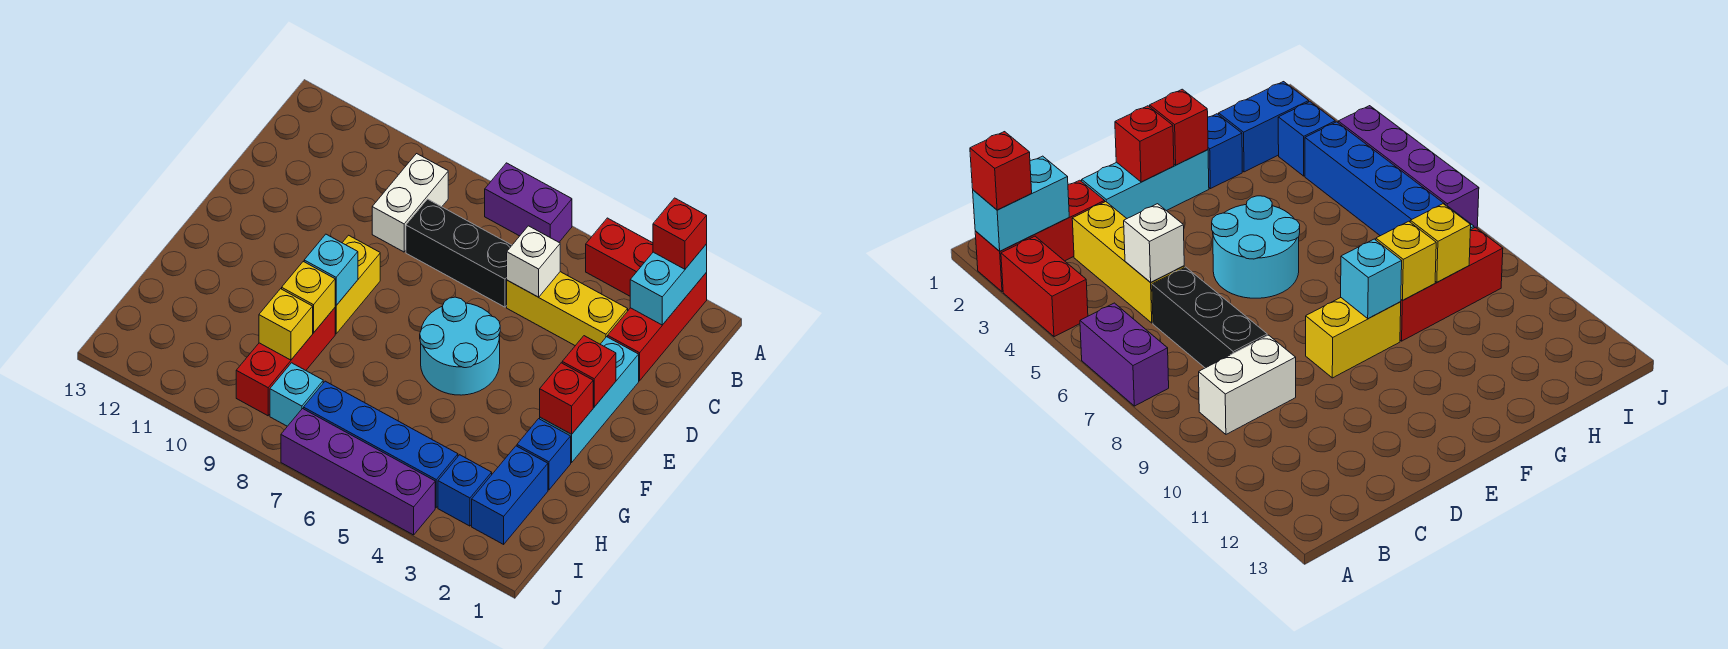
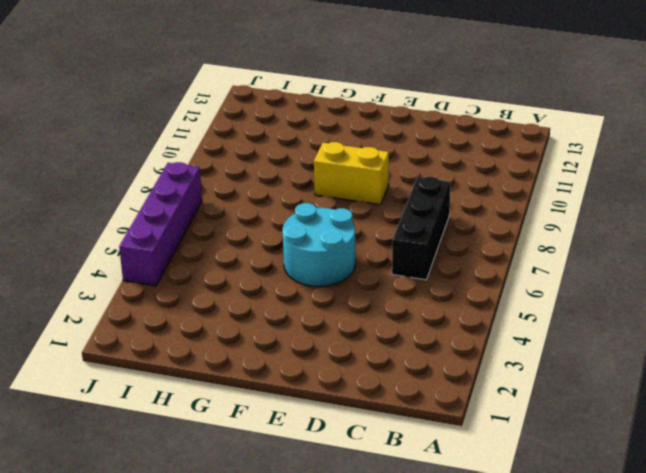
none -> red 1x3 brick [608,273,707,381]
none -> red 1x2 brick [586,218,653,296]
none -> purple 1x2 brick [485,163,572,242]

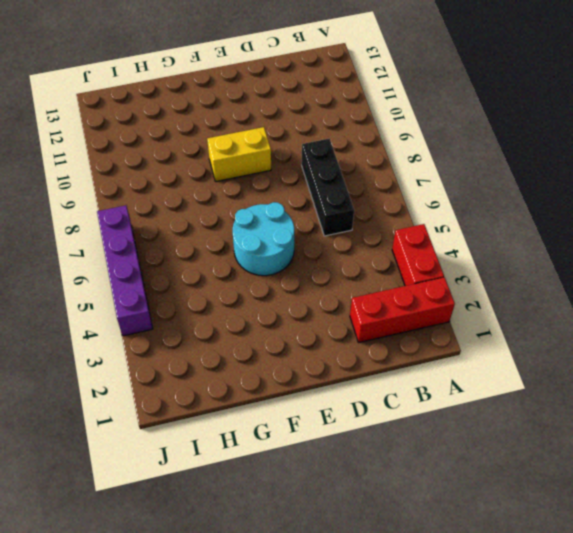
none -> purple 1x2 brick [485,163,572,242]
none -> white 1x2 brick [372,154,448,252]
none -> yellow 1x3 brick [507,272,628,346]

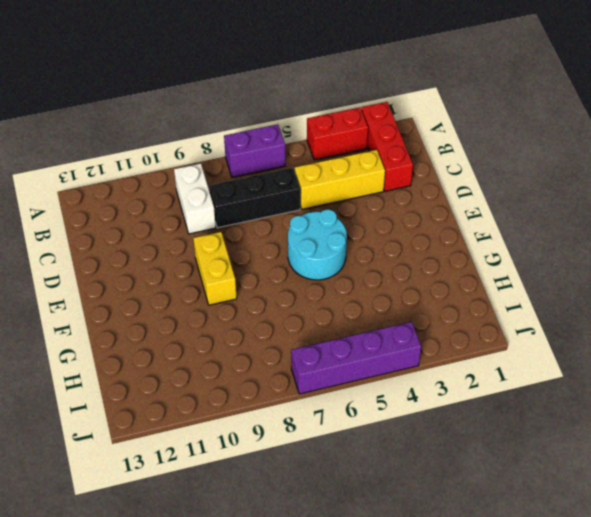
none -> cyan 1x3 brick [540,337,639,463]
none -> blue 1x1 brick [517,419,571,490]
none -> red 1x3 brick [236,308,335,416]

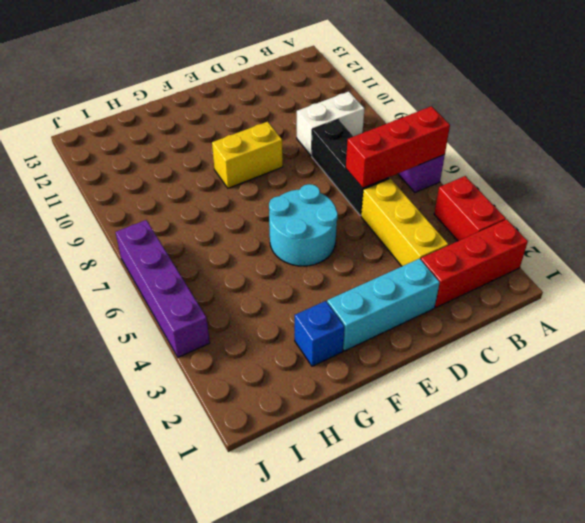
red 1x3 brick [346,106,450,188] -> red 1x3 brick moved to [236,308,335,416]
none -> blue 1x2 brick [472,446,548,544]
none -> blue 1x1 brick [438,455,492,526]
none -> blue 1x4 brick [304,381,458,507]

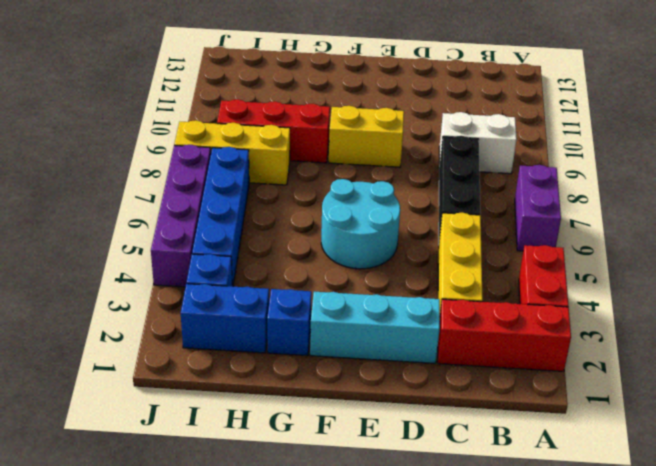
yellow 1x3 brick [174,120,290,185] -> cyan 1x1 brick [270,363,323,426]
none -> cyan 1x2 brick [630,244,707,325]
none -> white 1x1 brick [507,226,560,297]
none -> red 1x1 brick [562,336,616,407]

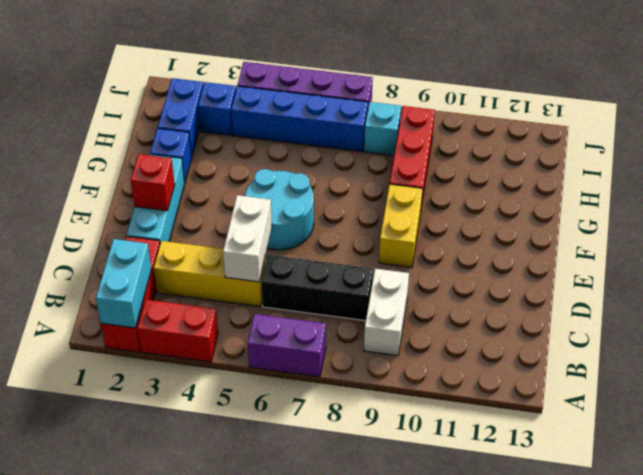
white 1x2 brick [223,195,272,282] -> white 1x1 brick [507,226,560,297]
none -> red 1x1 brick [540,363,593,434]
none -> cyan 1x1 brick [304,234,358,305]
none -> yellow 1x1 brick [282,262,336,333]

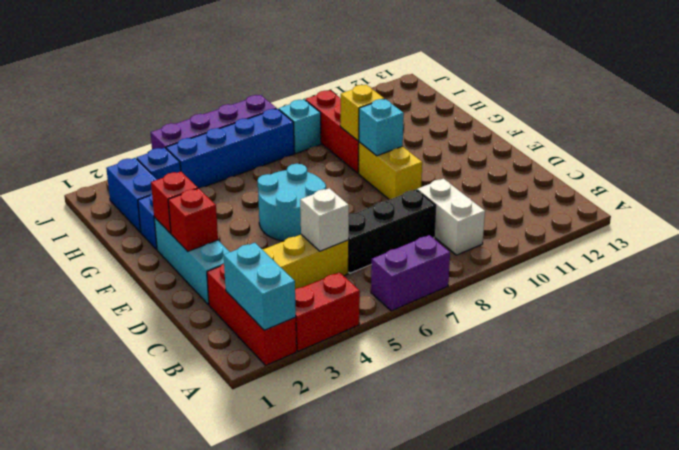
none -> yellow 1x1 brick [259,289,313,360]
none -> red 1x1 brick [653,198,707,269]

